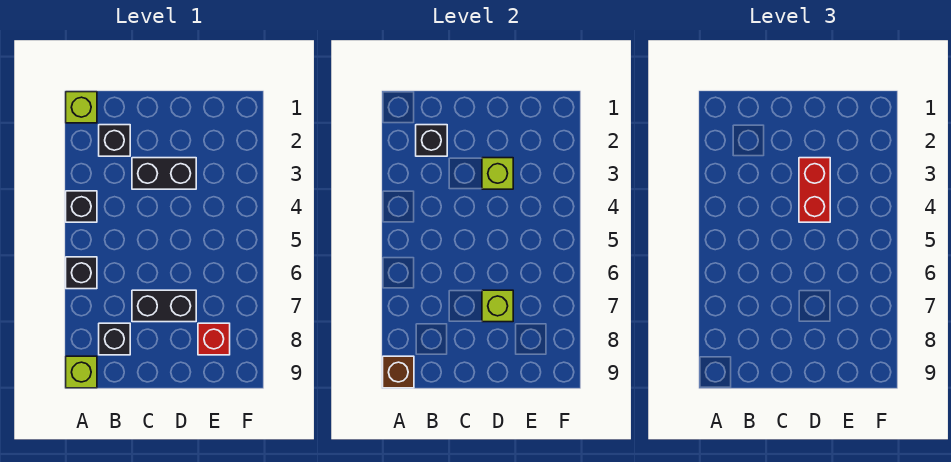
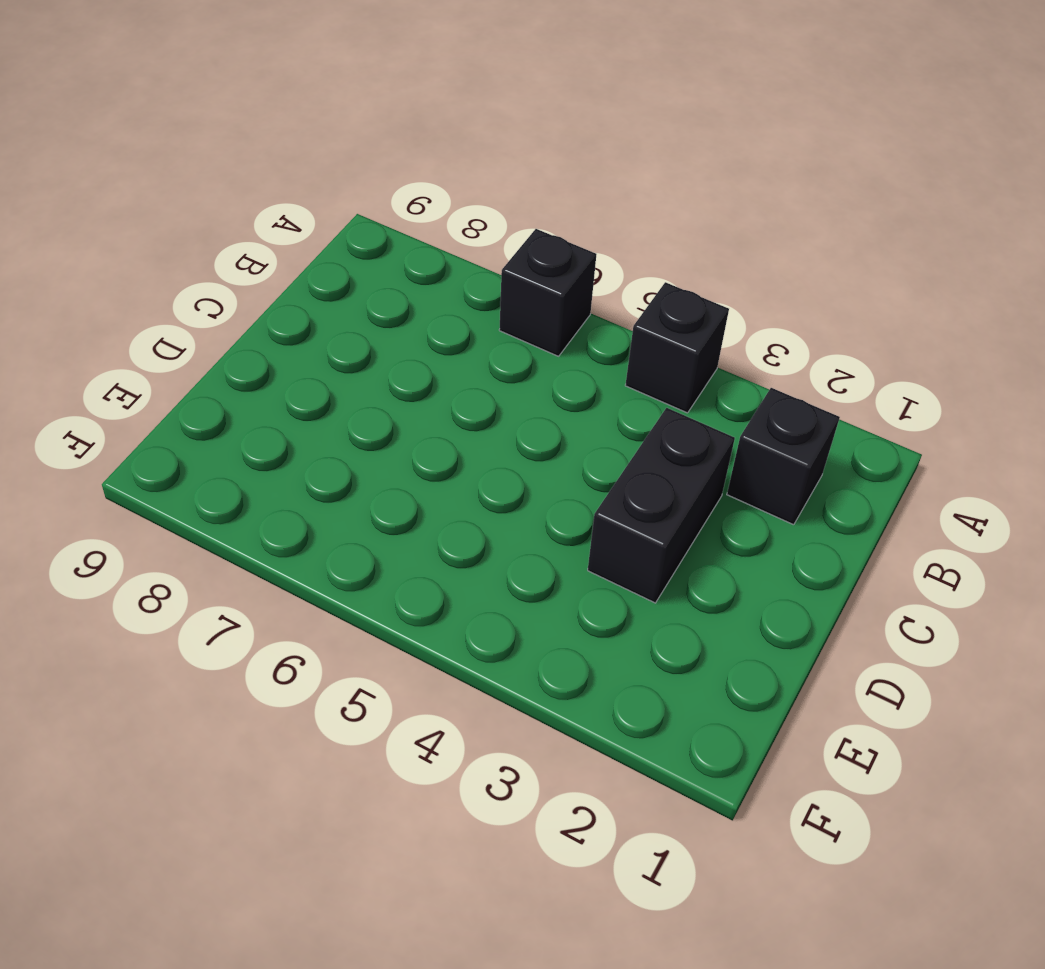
none -> lime 1x1 brick [66,92,97,123]
none -> lime 1x1 brick [66,356,97,388]
none -> black 1x1 brick [99,323,130,355]

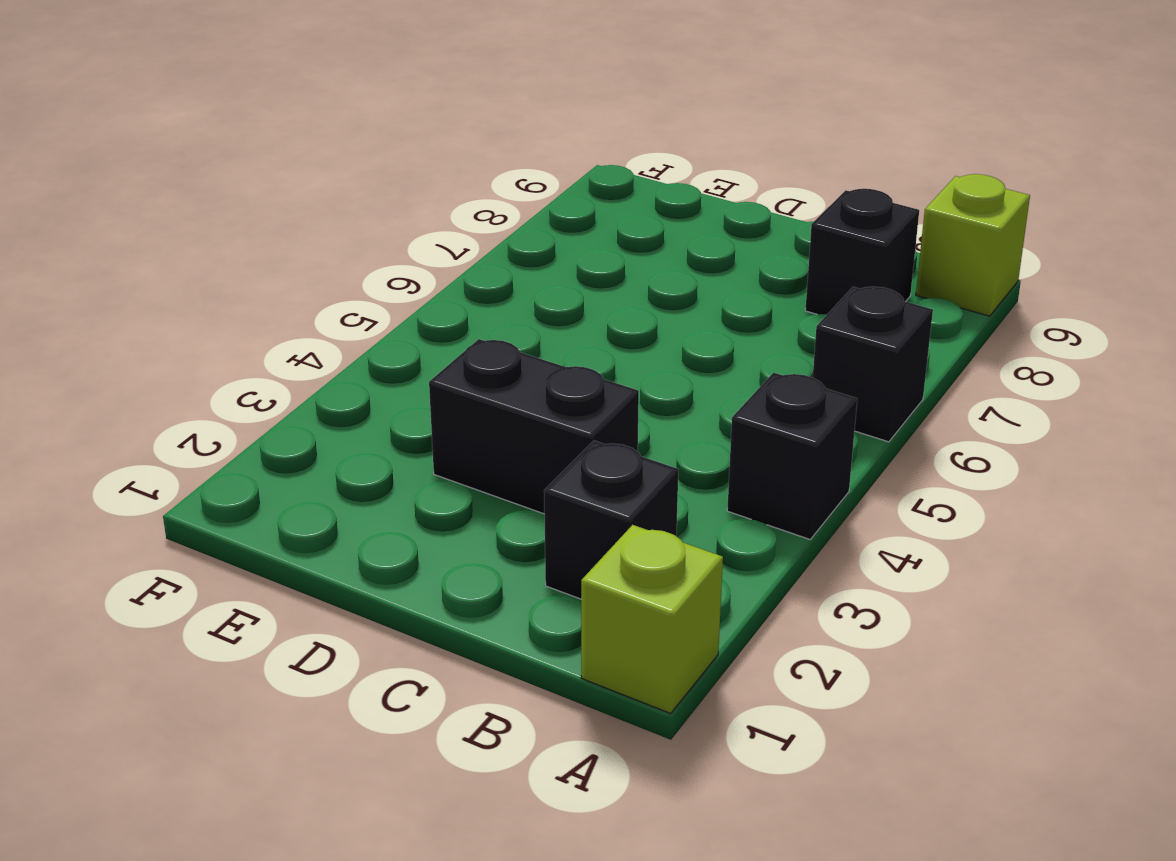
none -> black 1x2 brick [132,290,196,322]
none -> red 1x1 brick [198,323,230,355]
none -> brown 1x1 brick [383,356,414,388]

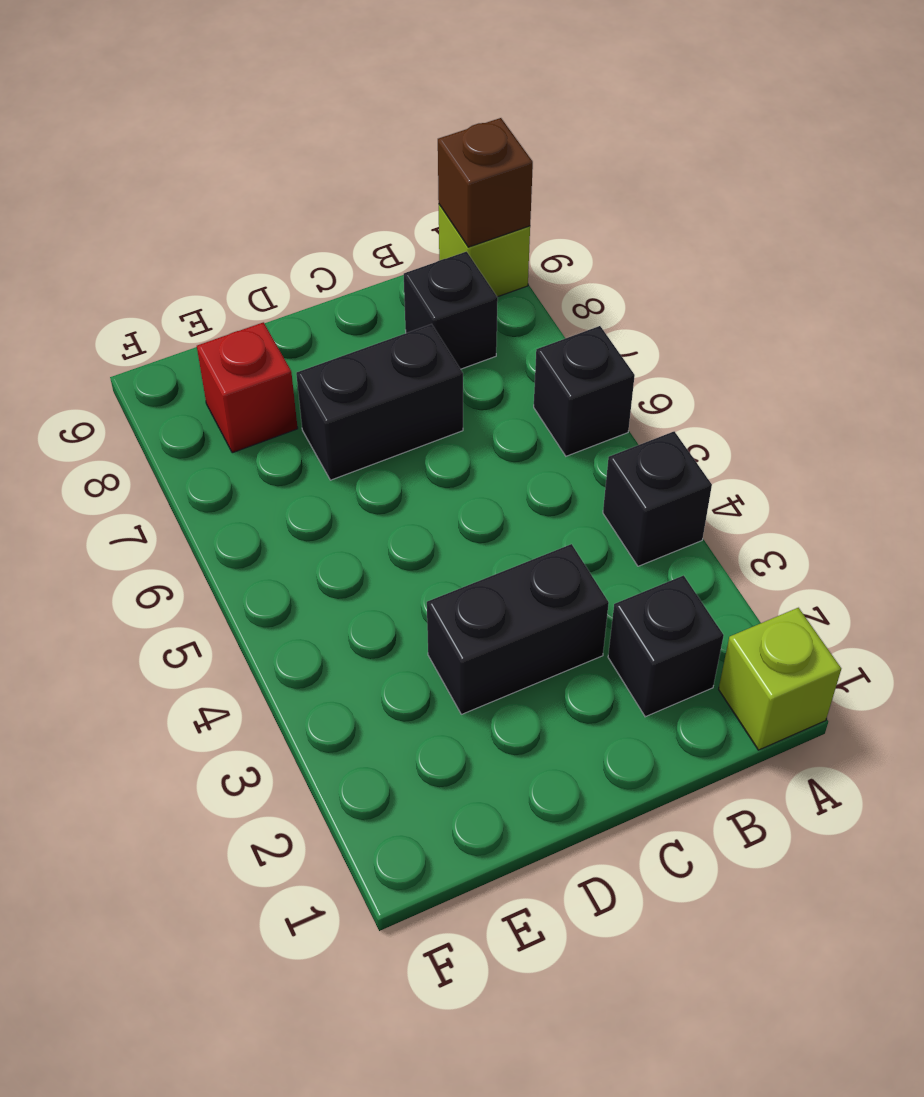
none -> black 1x1 brick [416,125,447,156]
none -> lime 1x1 brick [482,158,513,189]
none -> lime 1x1 brick [482,290,513,322]

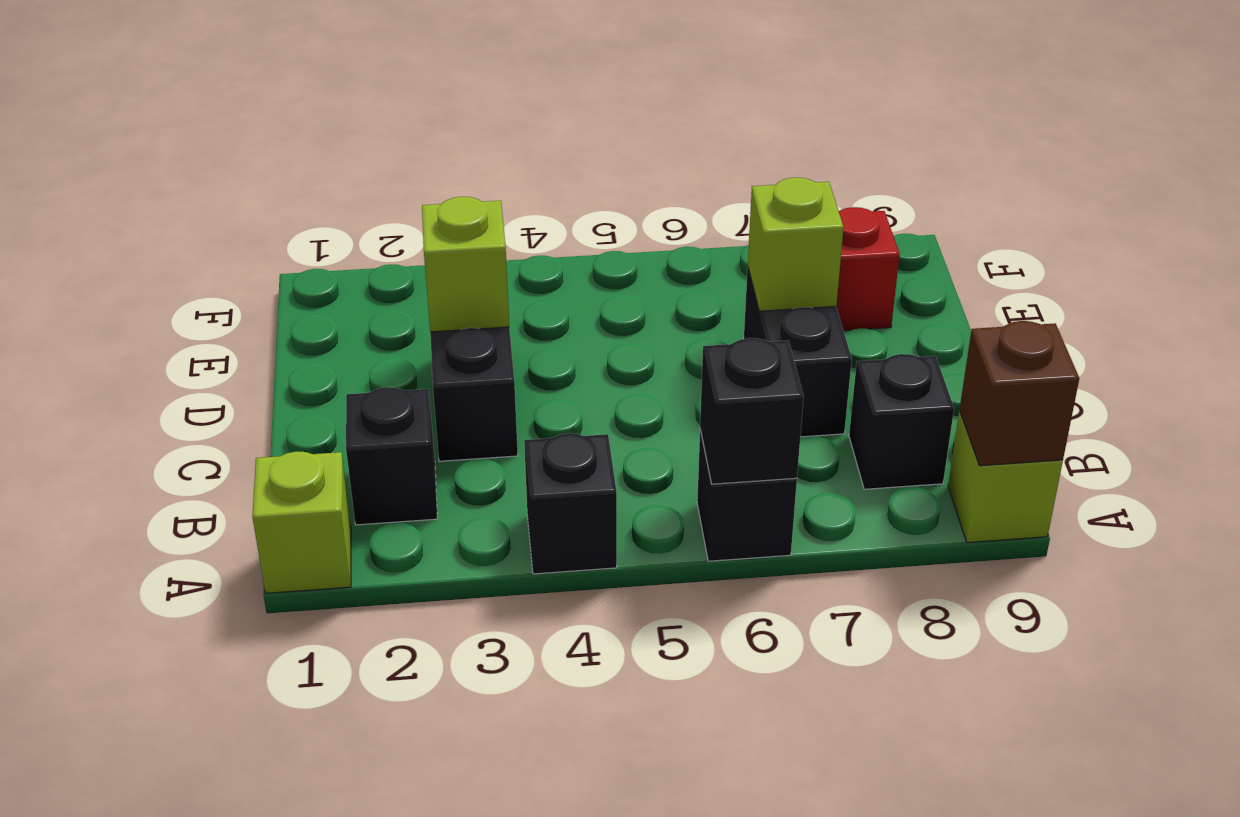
black 1x1 brick [700,338,804,484] -> black 1x1 brick moved to [416,125,447,156]
none -> red 1x2 brick [799,158,830,222]

